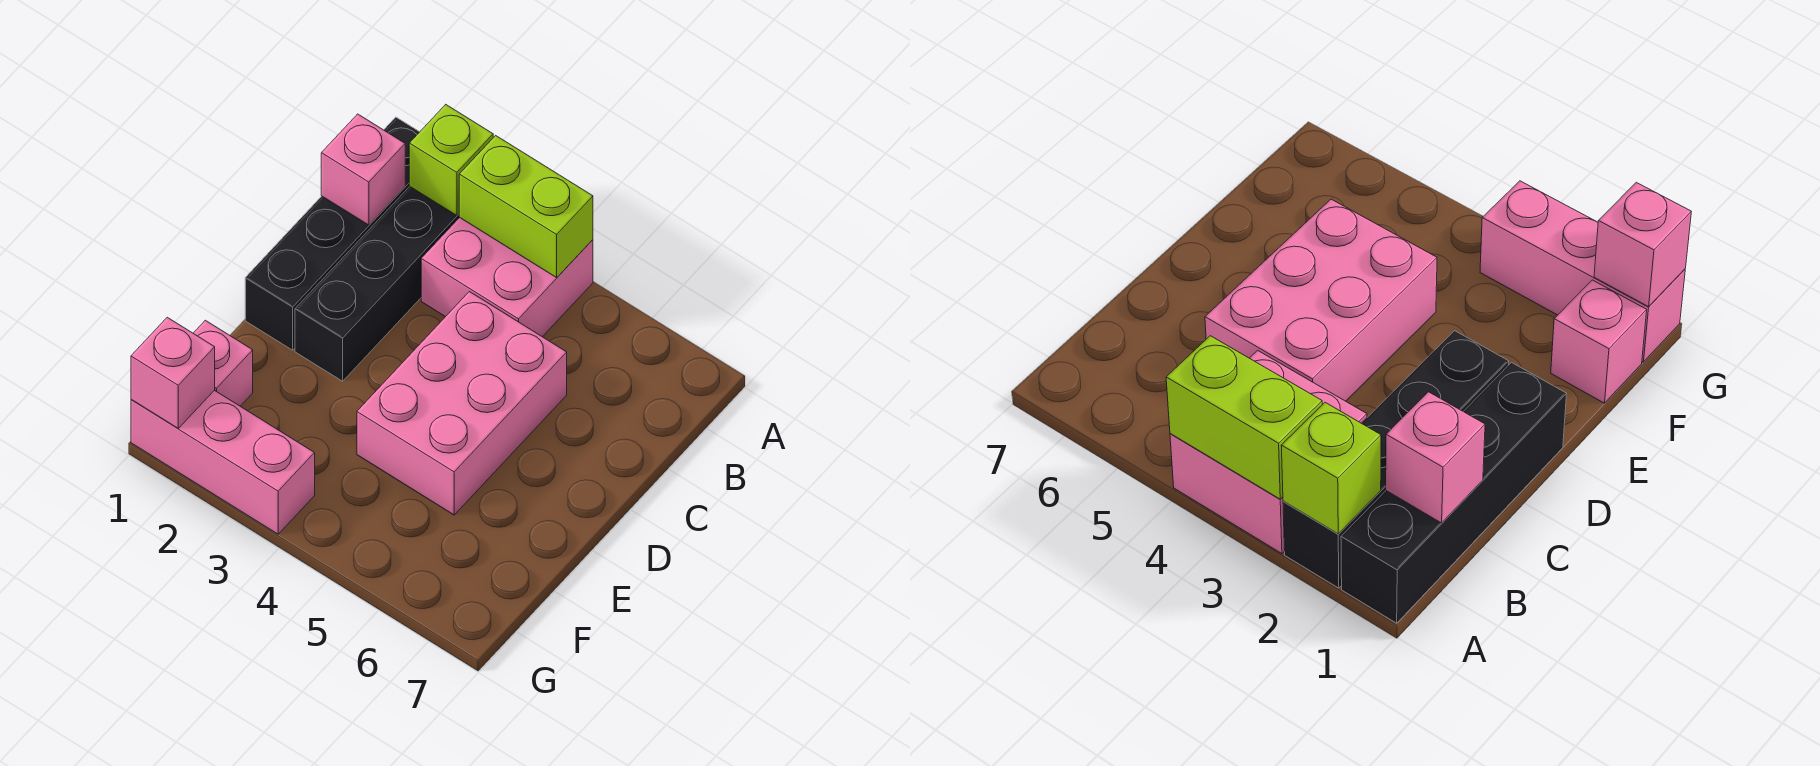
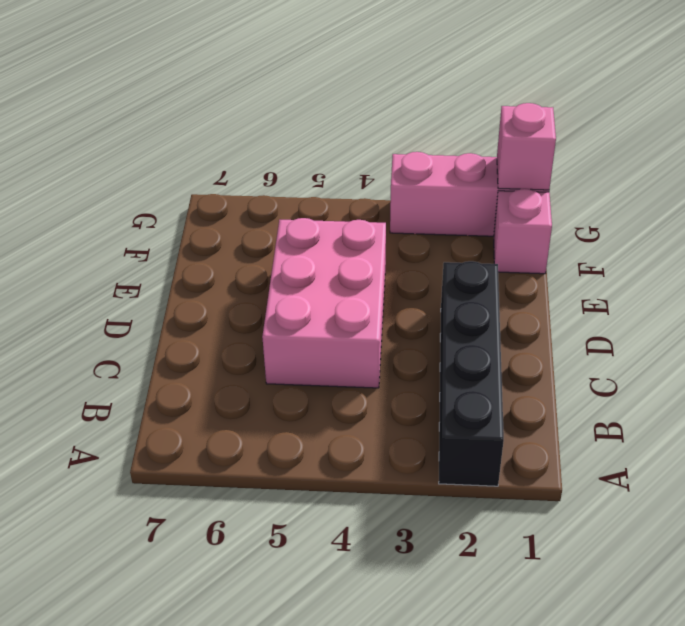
none -> black 1x4 brick [245,117,419,350]
none -> pink 2x2 brick [421,218,593,337]

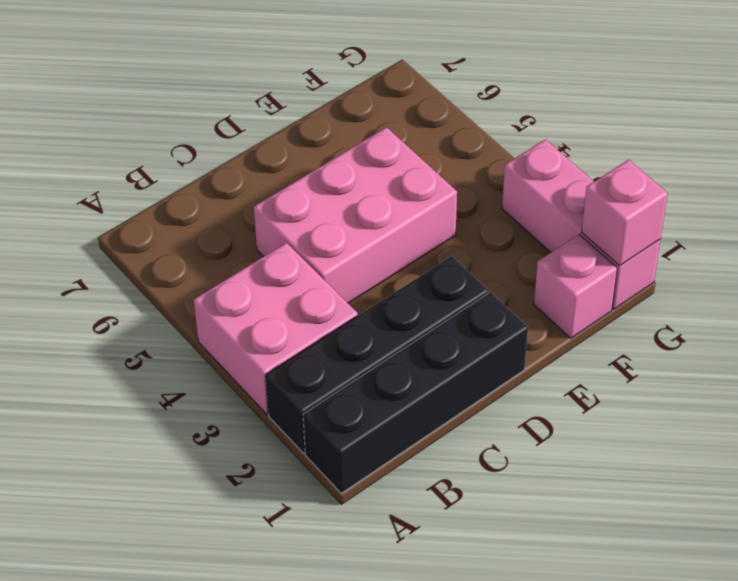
none -> lime 1x1 brick [409,105,493,216]
none -> lime 1x2 brick [459,135,593,278]

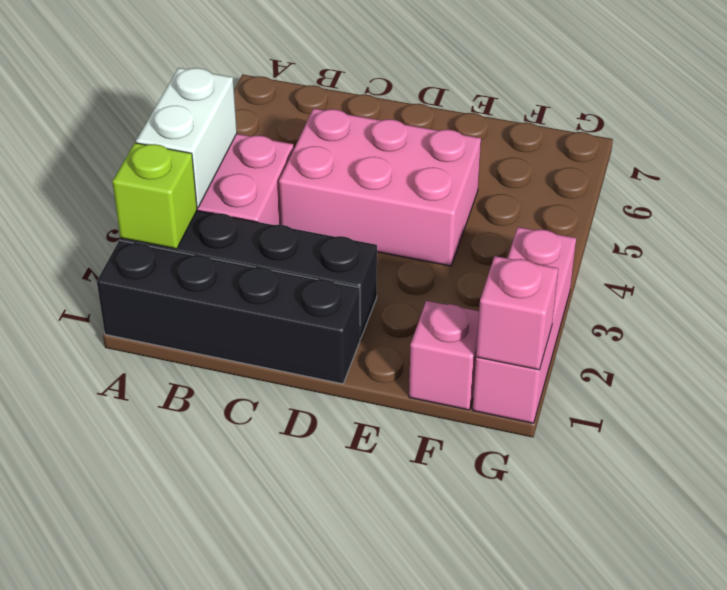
white 1x2 brick [136,68,237,208] -> lime 1x2 brick [459,135,593,278]
none -> pink 1x1 brick [321,114,405,225]

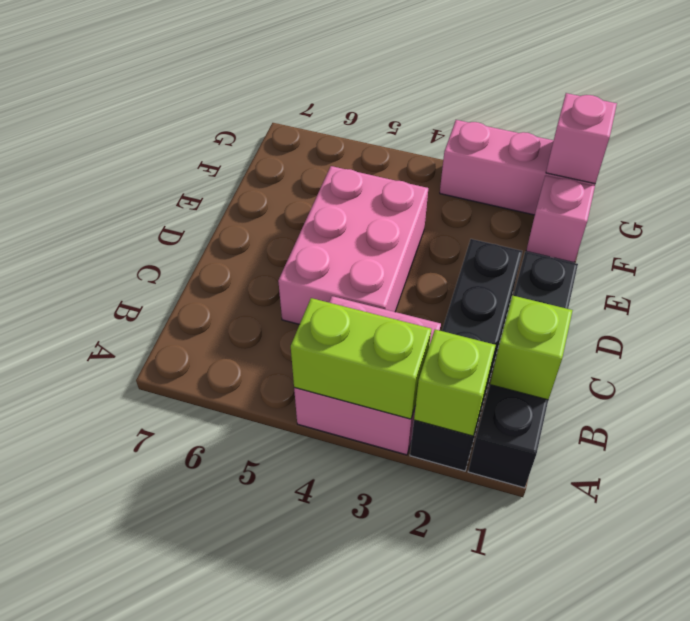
lime 1x1 brick [490,296,573,400] -> pink 1x1 brick [321,114,405,225]

